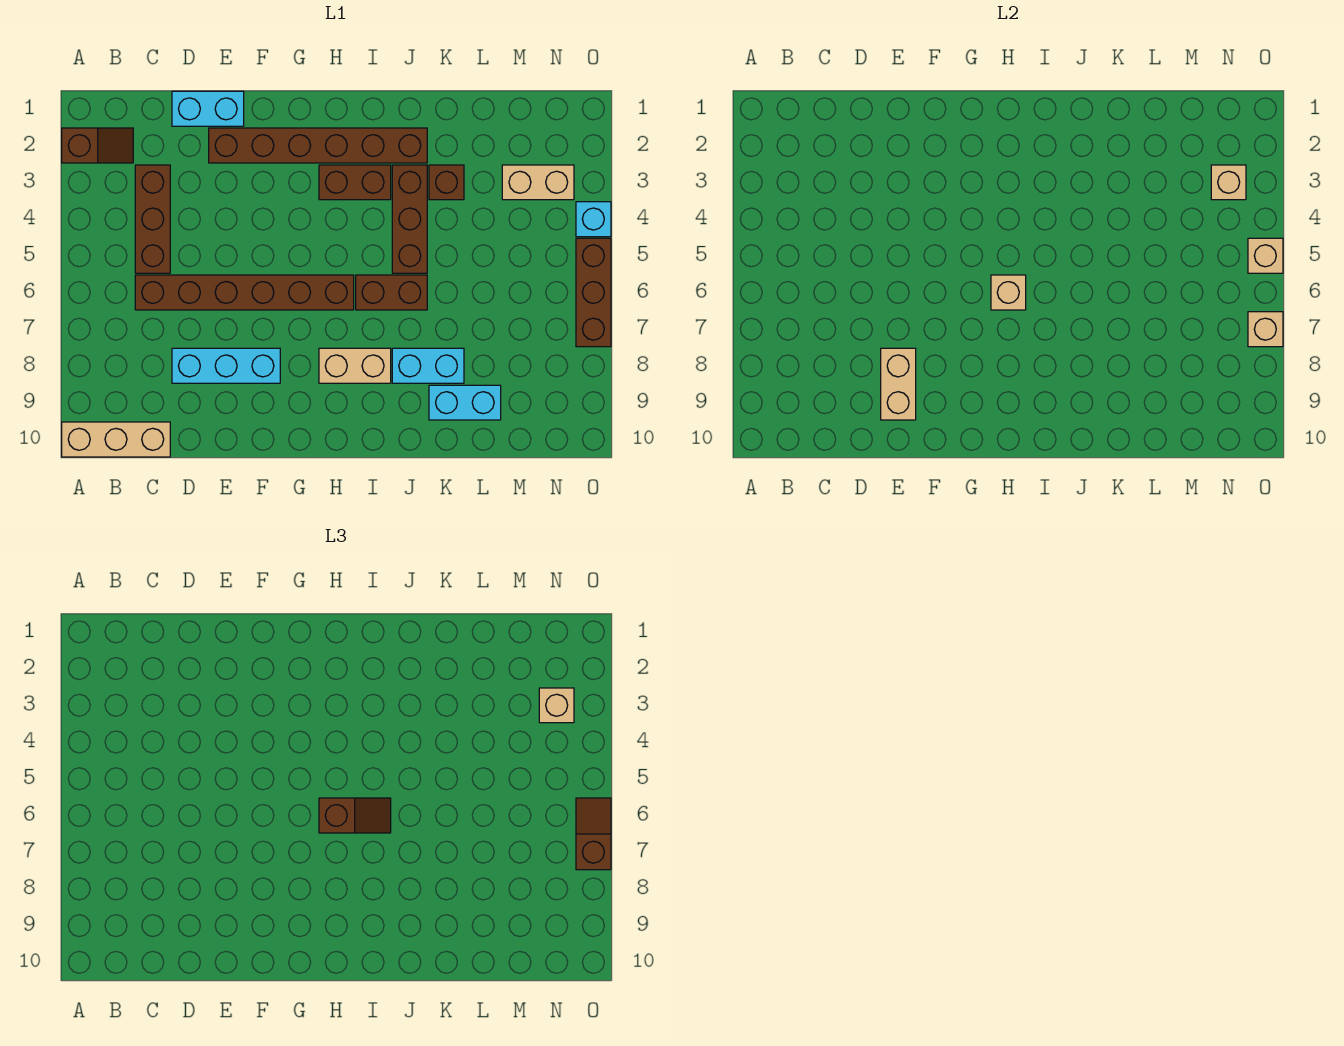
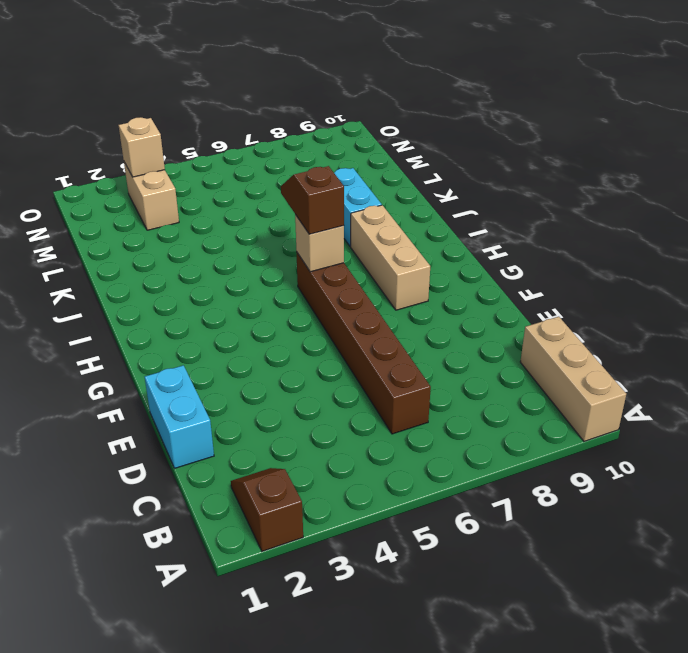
tan 1x3 brick [351,205,430,310] -> tan 1x2 brick [319,348,391,383]
none -> brown 1x3 brick [135,165,170,273]
none -> cyan 1x3 brick [172,348,280,383]
none -> brown 1x6 brick [209,128,427,163]

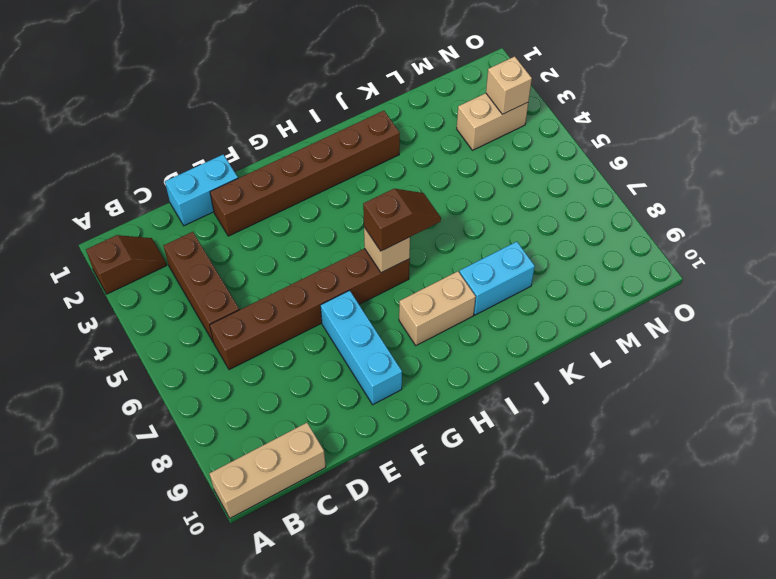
cyan 1x3 brick [321,290,402,405] -> cyan 1x3 brick turned to [172,348,280,383]
none -> brown 1x2 brick [319,165,391,200]
none -> brown 1x2 brick [356,275,427,310]
none -> brown 1x3 brick [392,165,427,273]

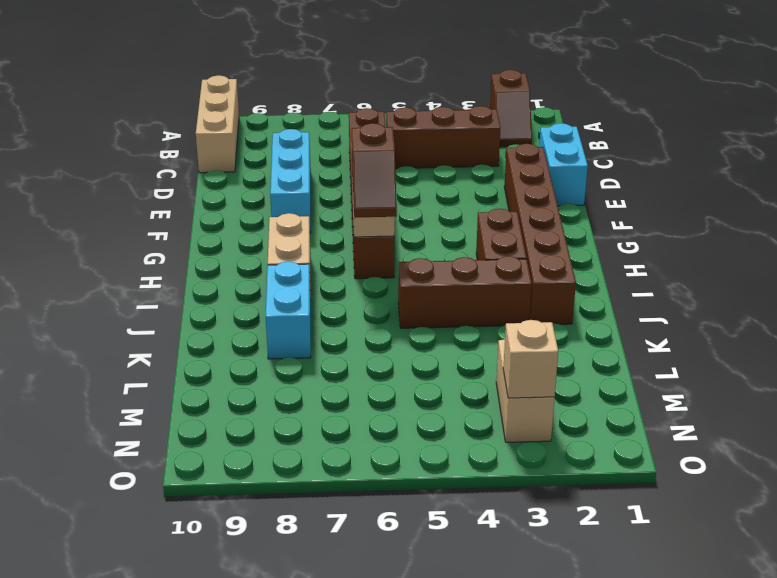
none -> brown 1x2 brick [356,275,427,310]
none -> brown 1x1 brick [429,165,464,200]
none -> cyan 1x2 brick [429,385,501,420]

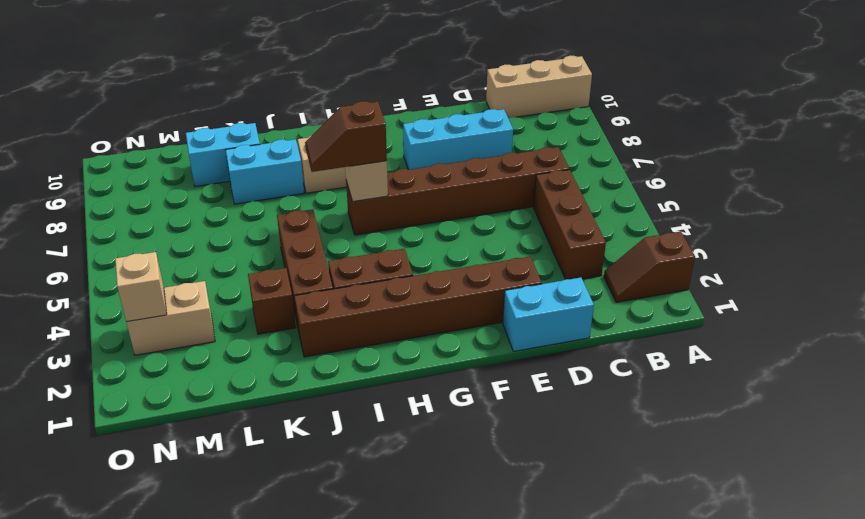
none -> brown 1x2 brick [356,275,427,310]
none -> cyan 1x1 brick [576,202,611,237]
none -> brown 1x3 brick [576,238,611,347]

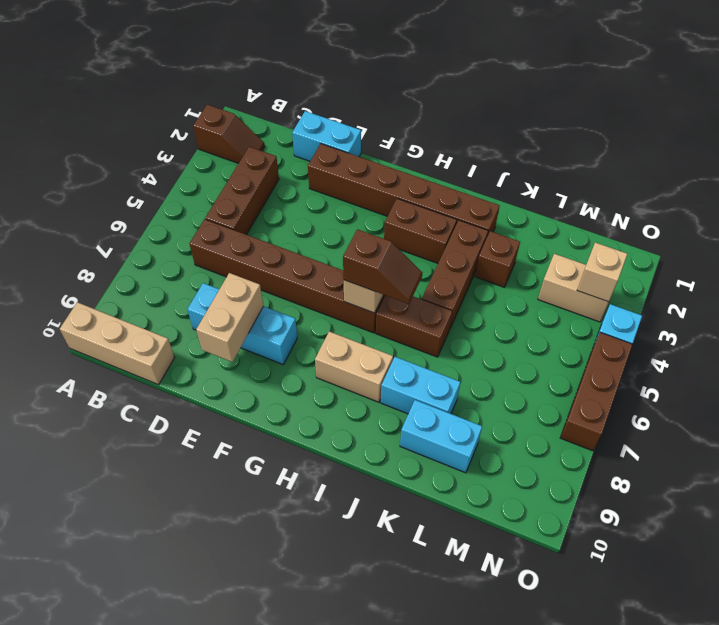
none -> tan 1x1 brick [1248,238,1283,273]
none -> tan 1x1 brick [1248,312,1283,347]
none -> tan 1x1 brick [539,688,574,723]

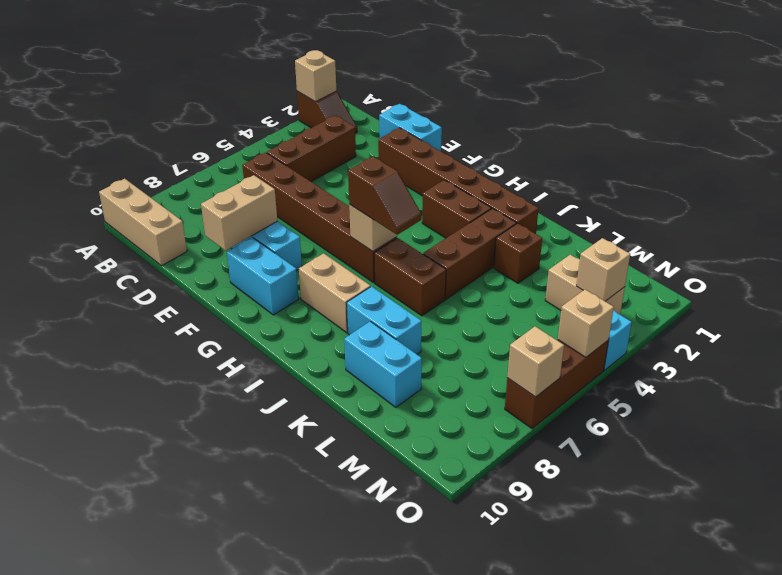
tan 1x1 brick [295,50,336,102] -> tan 1x1 brick moved to [539,688,574,723]
cyan 1x2 brick [227,237,299,315] -> none
none -> brown 1x2 slope [576,798,611,870]

